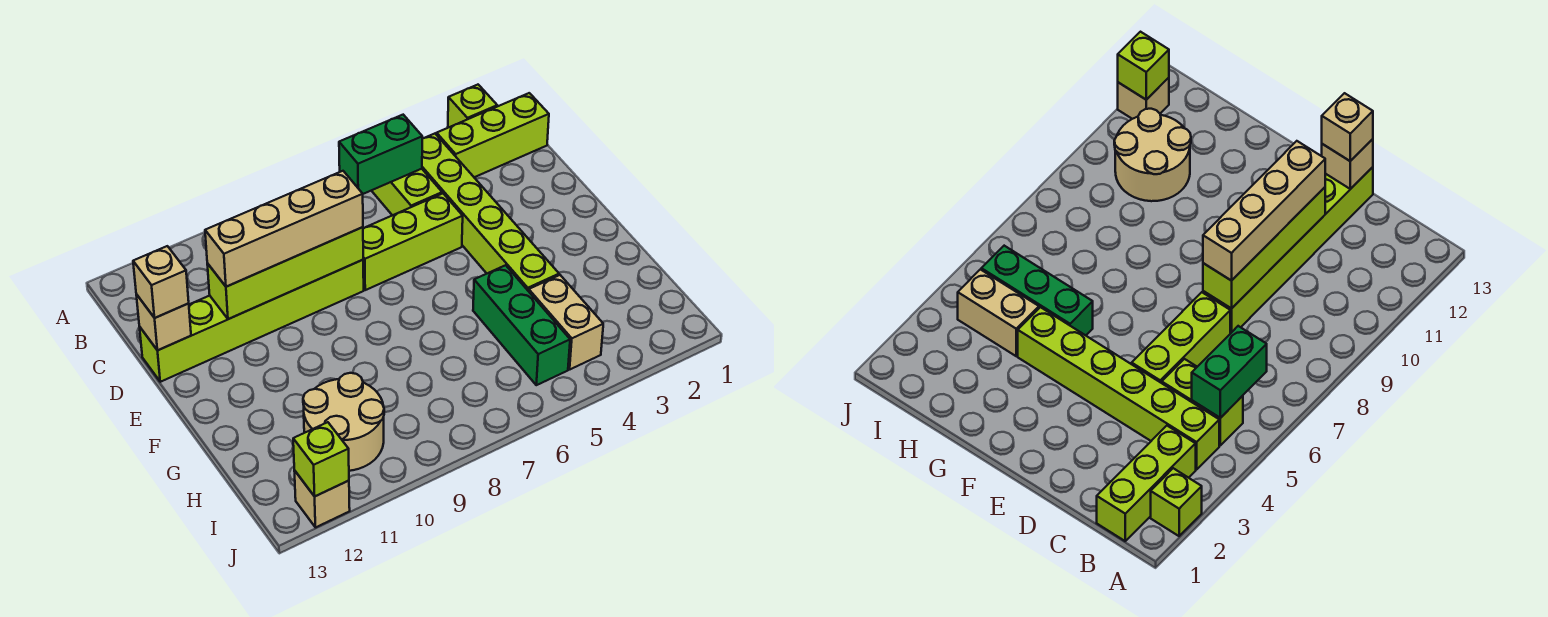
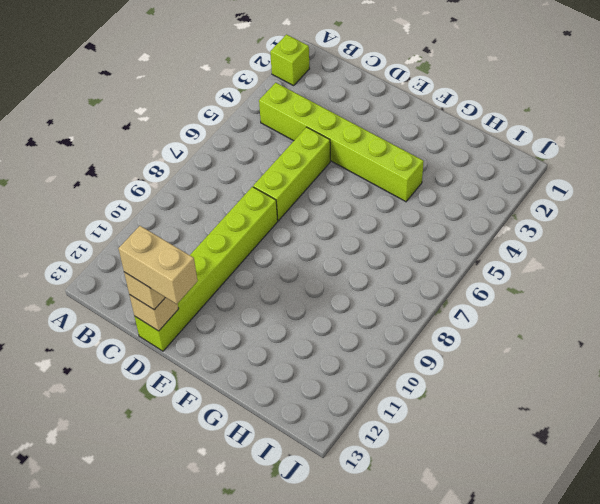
tan 1x2 brick [119,226,198,304] -> tan 1x2 brick moved to [529,275,603,369]
none -> lime 1x3 brick [437,93,549,177]
none -> lime 1x2 brick [372,169,442,215]
none -> green 1x3 brick [473,265,570,385]

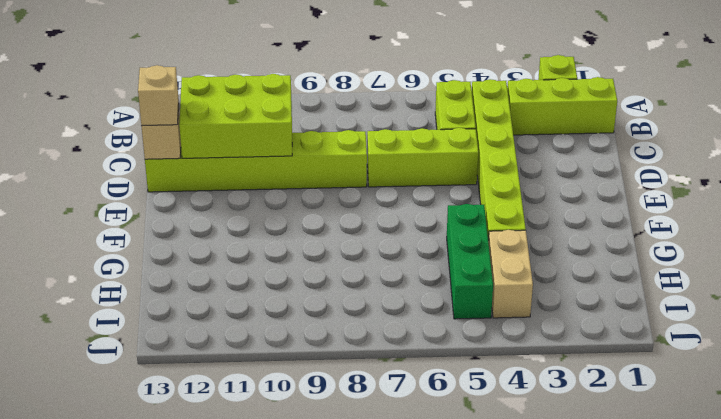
lime 2x3 brick [179,74,292,158] -> lime 1x4 brick [207,227,363,319]
none -> tan 2x2 round brick [303,373,384,471]
none -> tan 1x1 brick [294,470,350,527]
none -> green 1x2 brick [339,115,422,194]

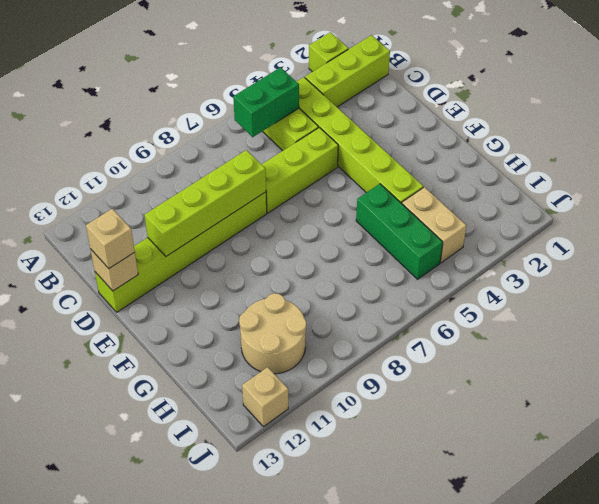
none -> lime 1x1 brick [293,422,349,496]
none -> tan 1x4 brick [205,171,363,287]

